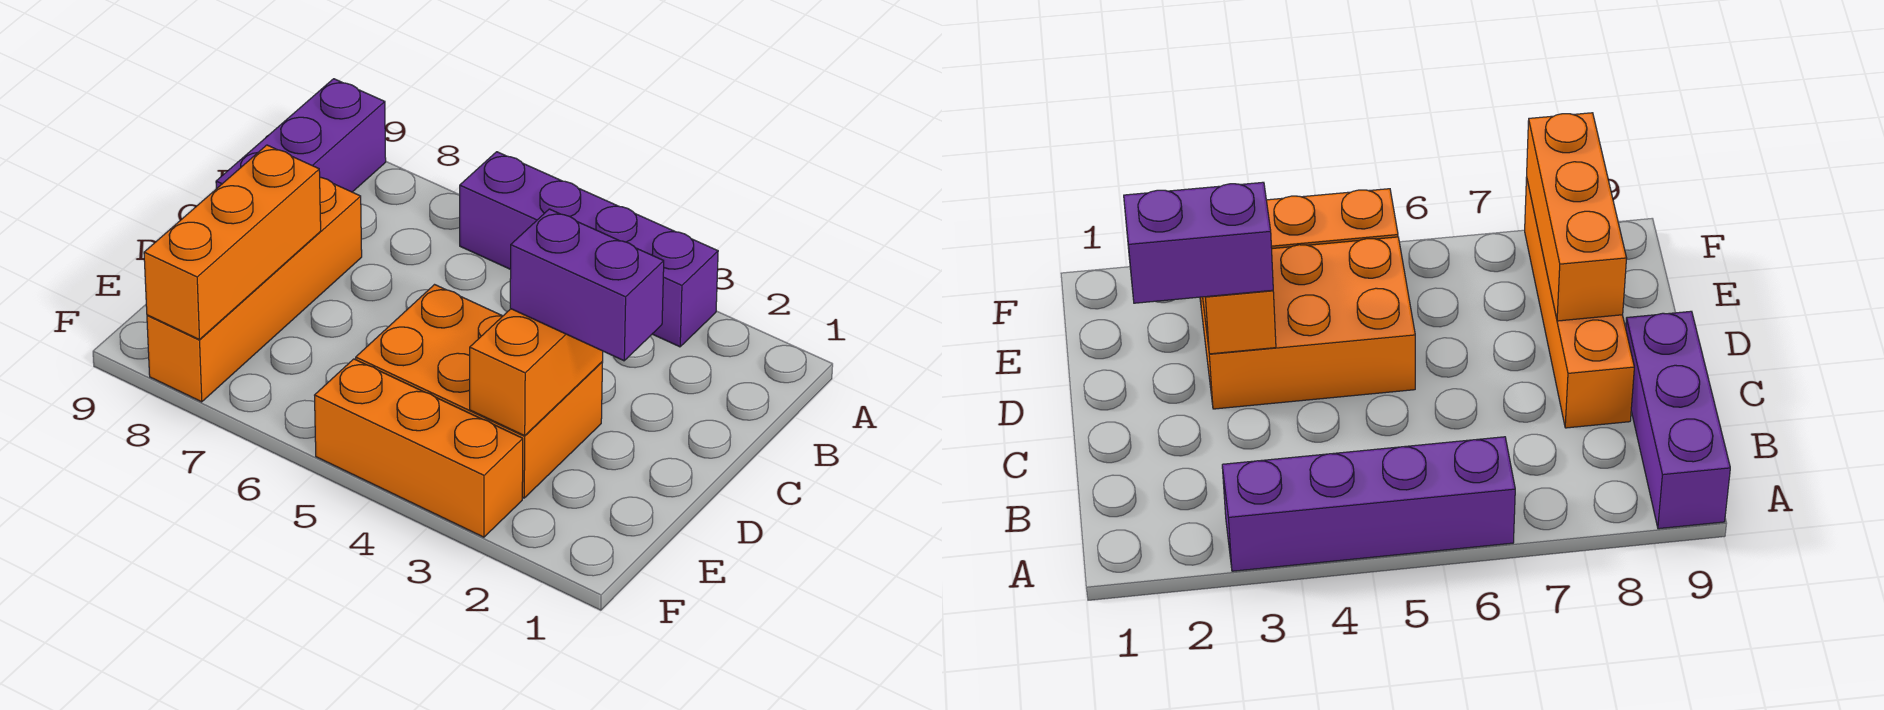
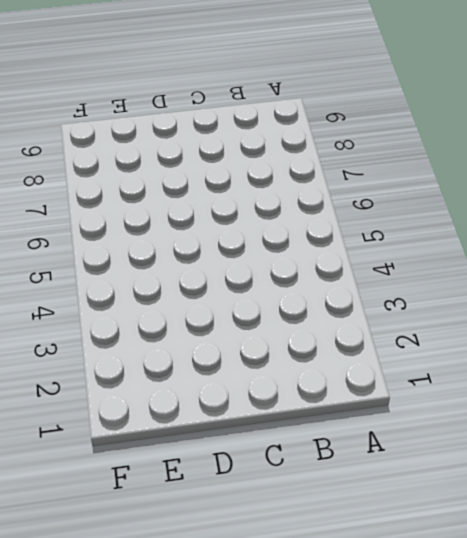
none -> purple 1x4 brick [460,152,718,347]
none -> purple 1x3 brick [216,79,386,192]

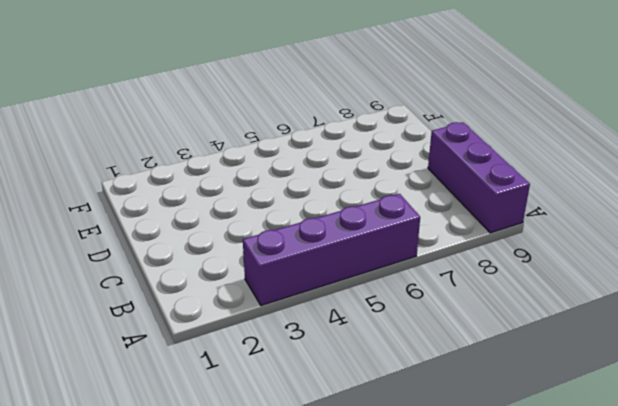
none -> orange 1x4 brick [147,177,362,402]
none -> orange 2x3 brick [356,285,603,498]

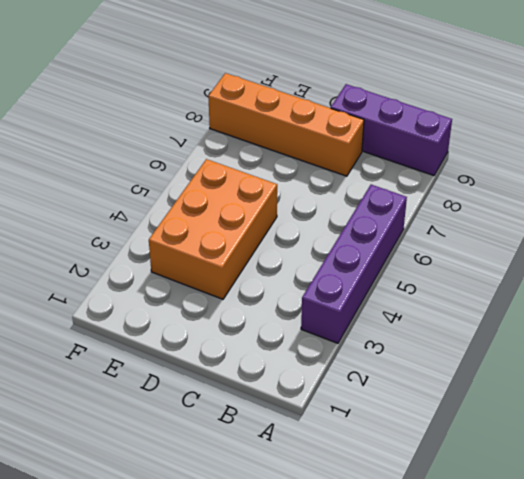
none -> orange 1x3 brick [315,359,523,537]
none -> orange 1x2 brick [470,309,603,436]

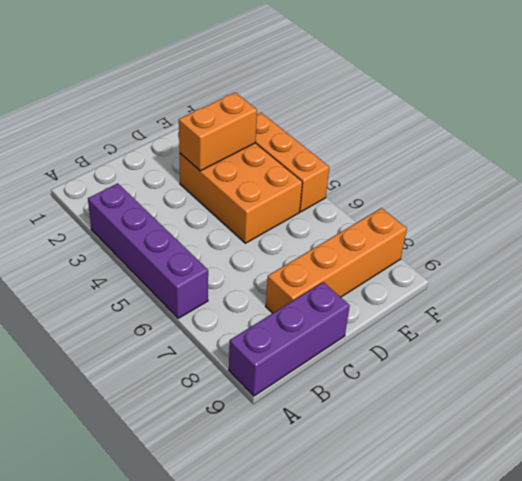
none -> orange 1x3 brick [144,145,321,340]
none -> purple 1x2 brick [510,209,664,361]

